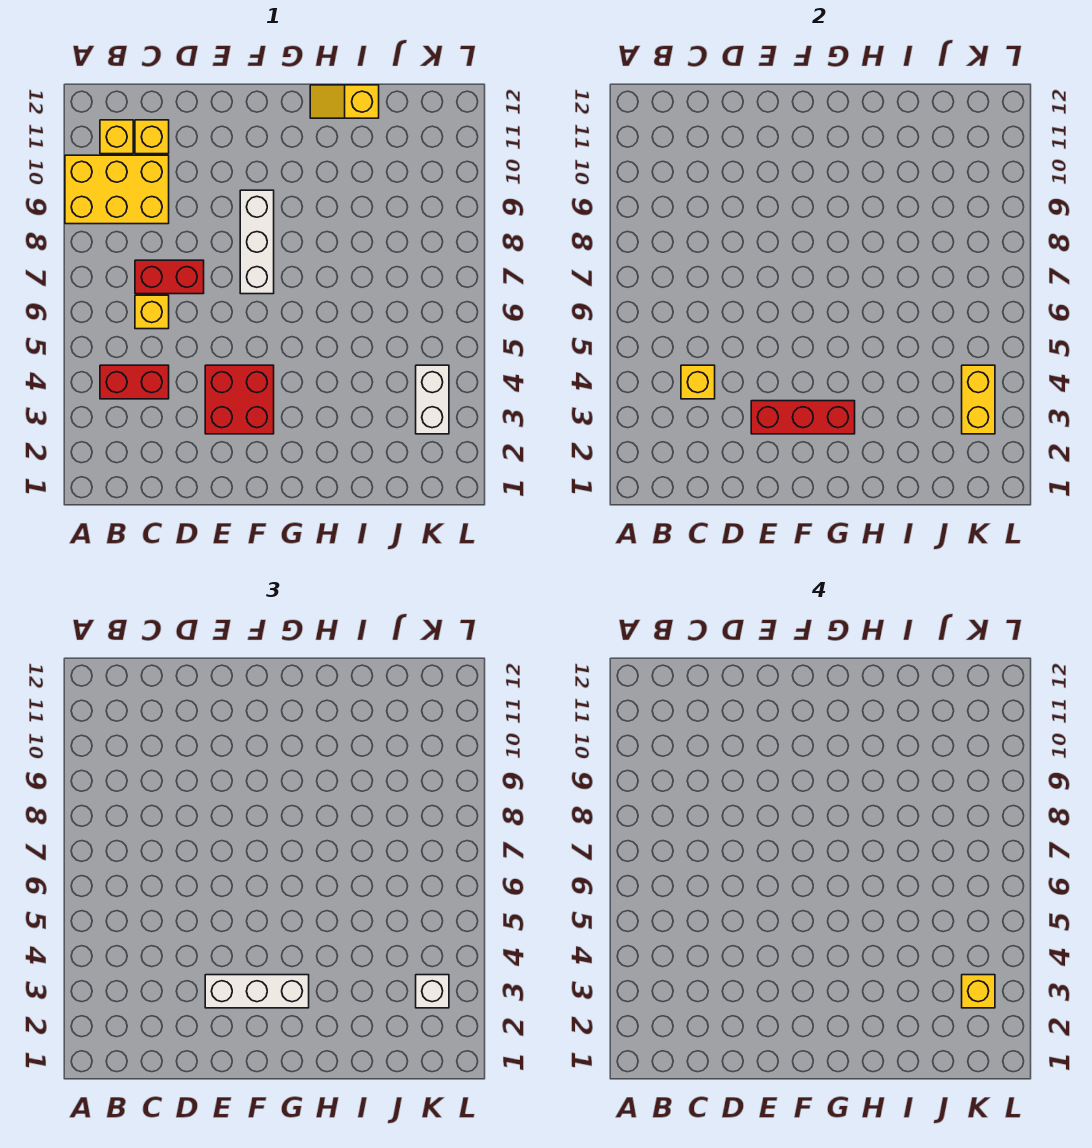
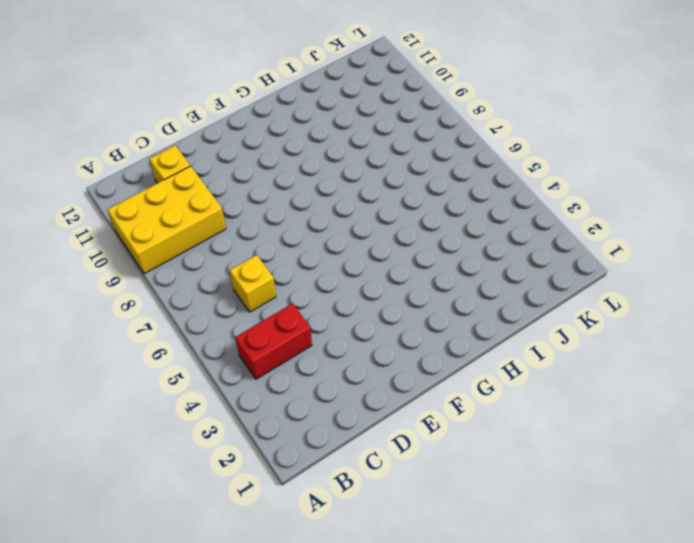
none -> yellow 1x1 brick [100,120,133,154]
none -> red 1x2 brick [135,260,204,294]
none -> red 2x2 brick [205,365,274,434]

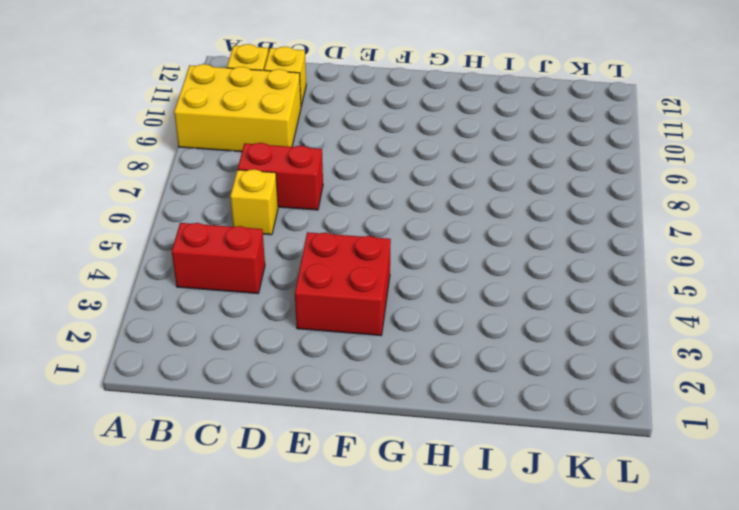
none -> white 1x3 brick [240,190,274,294]
none -> yellow 1x2 slope [310,85,379,118]
none -> white 1x2 brick [416,365,449,434]

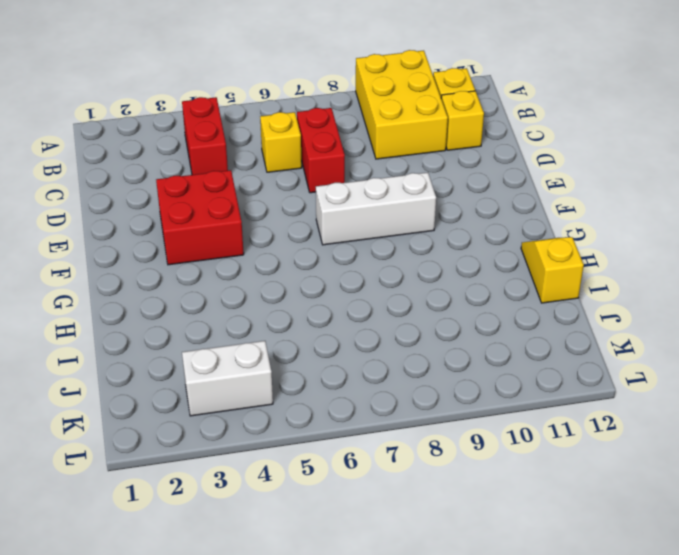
none -> yellow 1x1 brick [681,365,715,399]
none -> red 1x3 brick [751,401,855,434]
none -> yellow 1x2 brick [962,365,995,434]

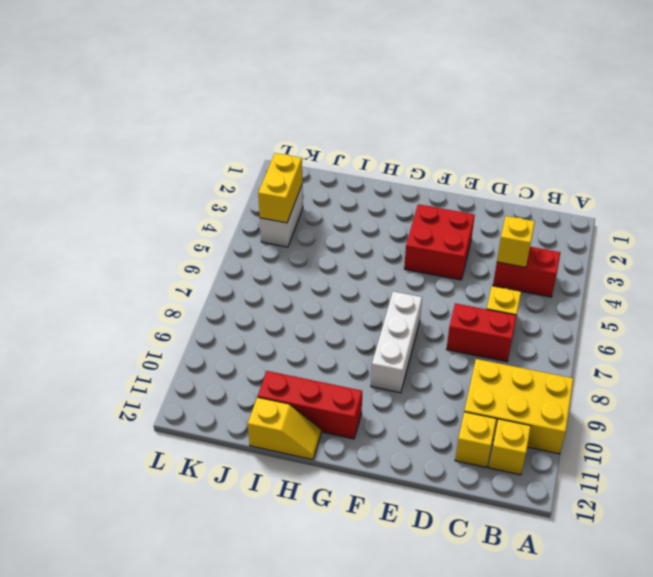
red 1x3 brick [258,371,362,439] -> red 1x3 brick moved to [751,401,855,434]
none -> white 1x3 brick [205,975,309,1008]
none -> white 1x1 brick [416,975,449,1008]
none -> yellow 1x1 brick [962,975,995,1008]

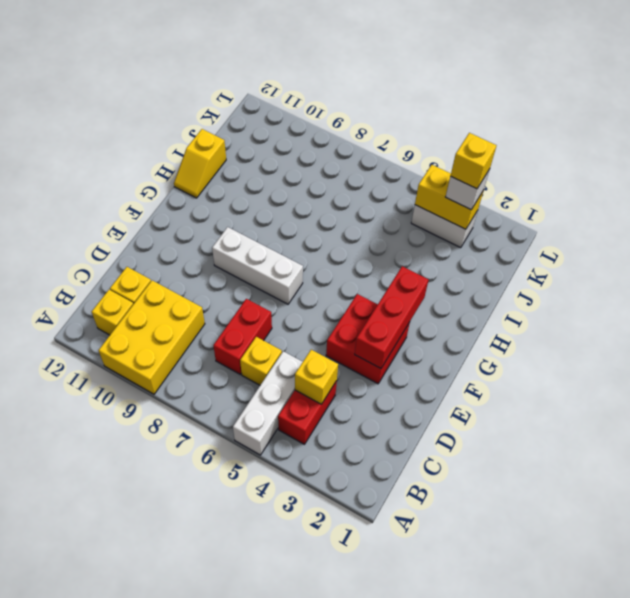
white 1x3 brick [233,351,302,455] -> white 1x3 brick moved to [205,975,309,1008]

